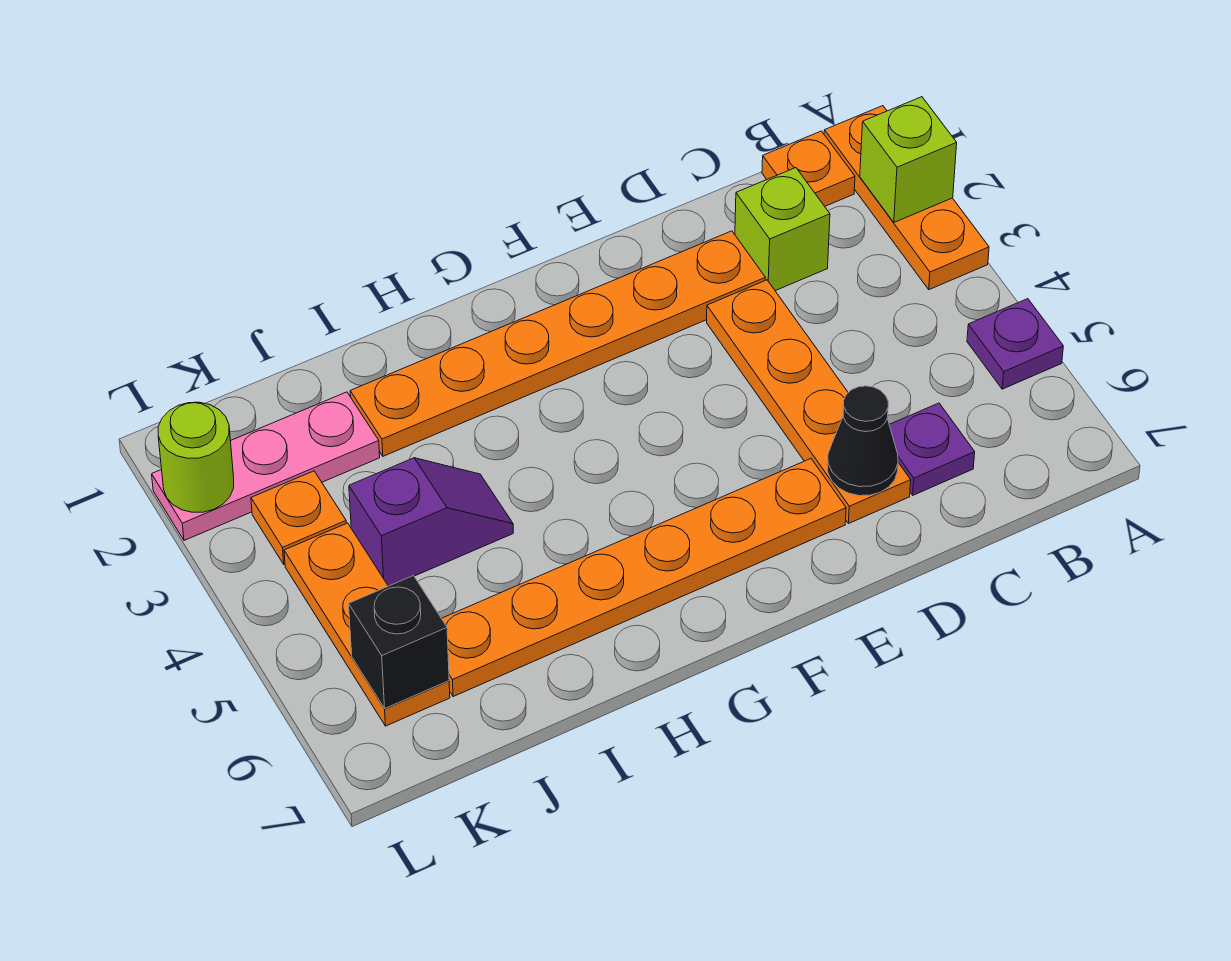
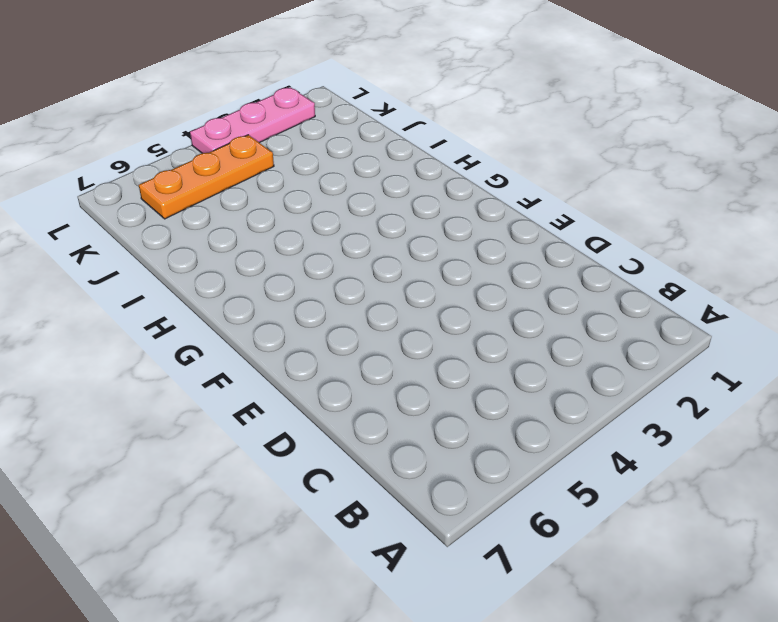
pink 1x3 plate [190,87,315,153] -> pink 1x3 plate turned to [152,392,380,540]
none -> orange 1x3 plate [824,106,989,290]
none -> purple 1x1 plate [967,299,1063,389]
none -> orange 1x1 plate [762,131,855,206]

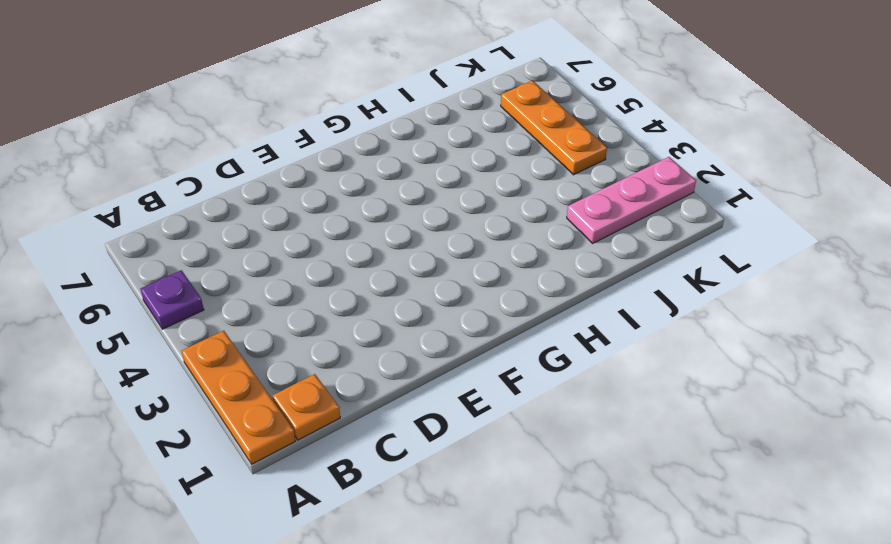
none -> lime 1x1 brick [735,168,830,291]
none -> purple 1x1 plate [889,403,975,495]
none -> orange 1x6 plate [350,231,765,456]

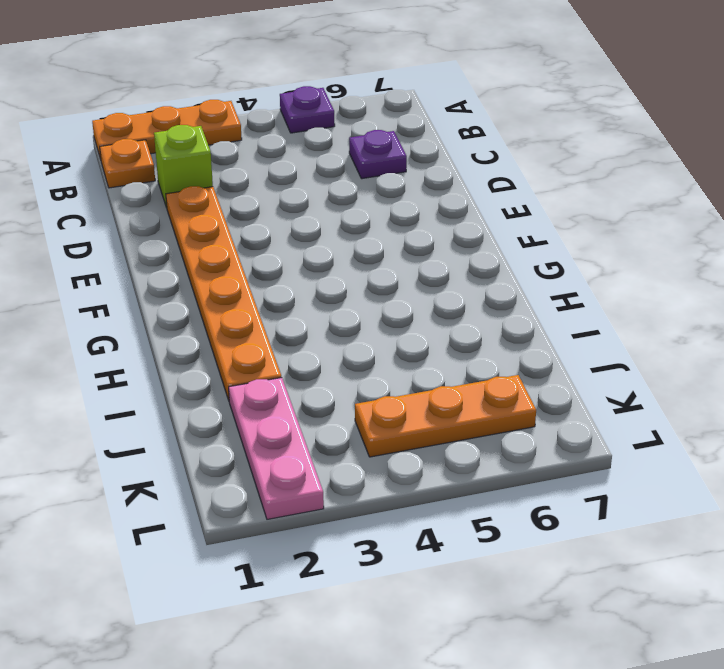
none -> orange 1x4 plate [707,280,911,524]
none -> orange 1x6 plate [442,459,846,697]
none -> purple 1x2 slope [349,458,513,586]

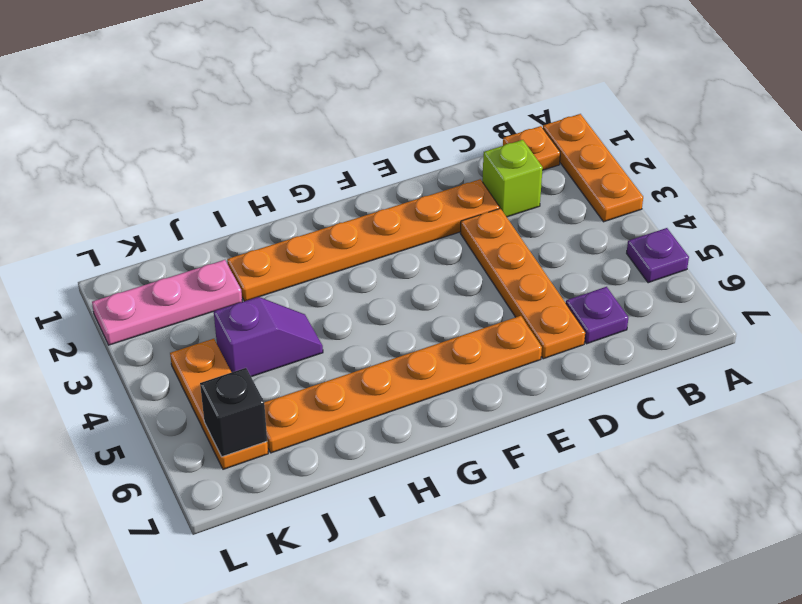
none -> orange 1x1 plate [251,471,346,565]
none -> lime 1x1 brick [860,97,957,222]
none -> black 1x1 cone [827,386,898,496]

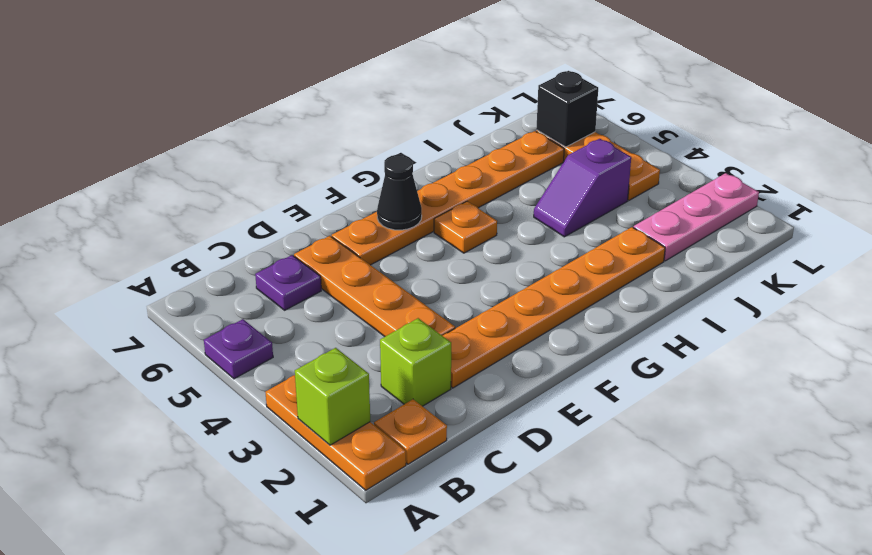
black 1x1 cone [377,155,422,230] -> black 1x1 cone moved to [827,386,898,496]
orange 1x1 plate [434,201,497,253] -> orange 1x1 plate moved to [251,471,346,565]
none -> lime 1x1 round brick [158,402,234,512]

